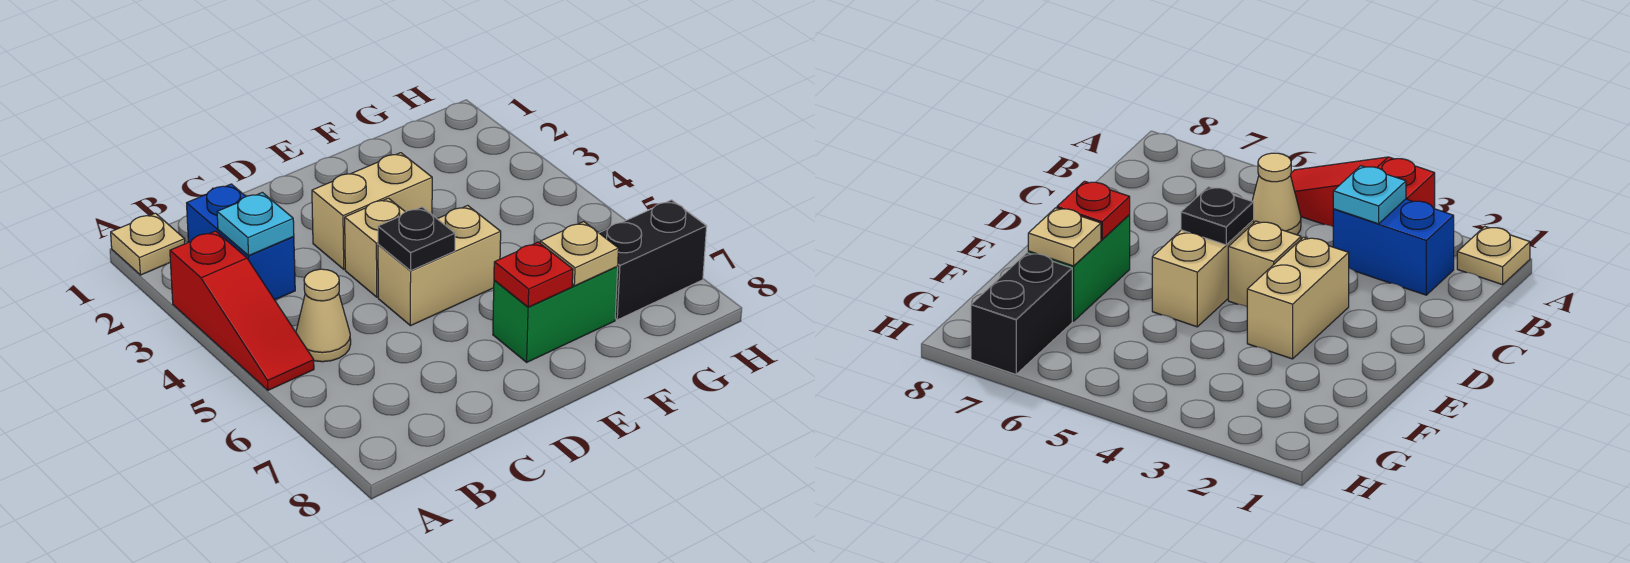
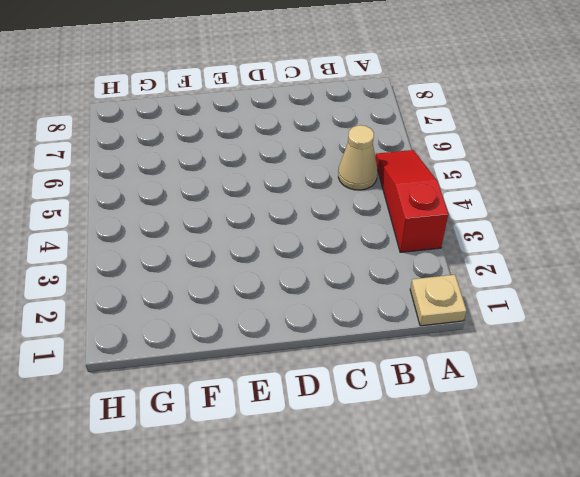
none -> blue 1x2 brick [187,184,295,300]
none -> tan 1x2 brick [312,153,432,269]
none -> tan 1x1 brick [345,198,405,297]

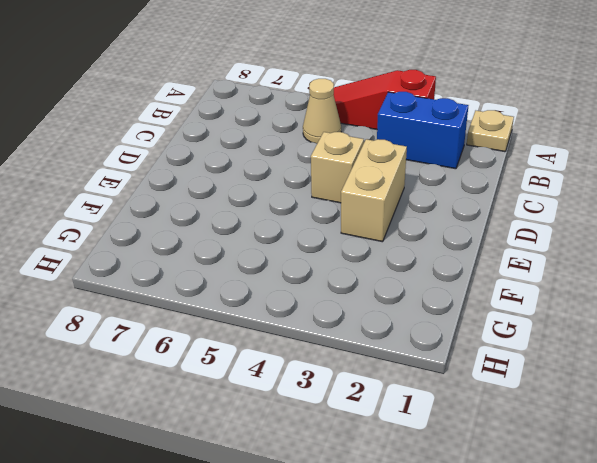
none -> tan 1x2 brick [378,205,501,326]
none -> green 1x2 brick [493,267,618,362]
none -> black 1x2 brick [600,200,707,320]

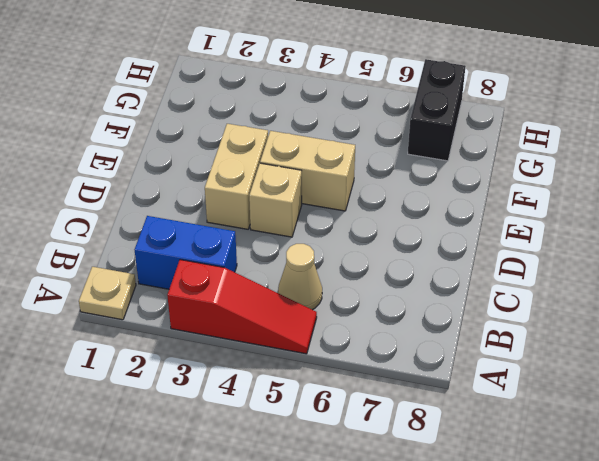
tan 1x2 brick [260,131,355,211] -> tan 1x2 brick turned to [378,205,501,326]
none -> green 1x2 brick [493,267,618,362]
none -> cyan 1x1 plate [217,192,294,256]
none -> black 1x1 plate [378,207,455,271]

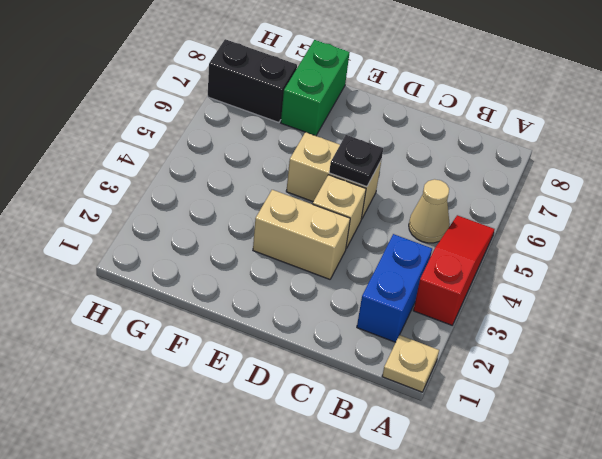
green 1x2 brick [281,40,350,136] -> green 1x2 brick turned to [493,267,618,362]
none -> cyan 1x1 plate [217,192,294,256]
none -> red 1x1 plate [494,242,573,307]
none -> tan 1x1 plate [540,222,619,286]

